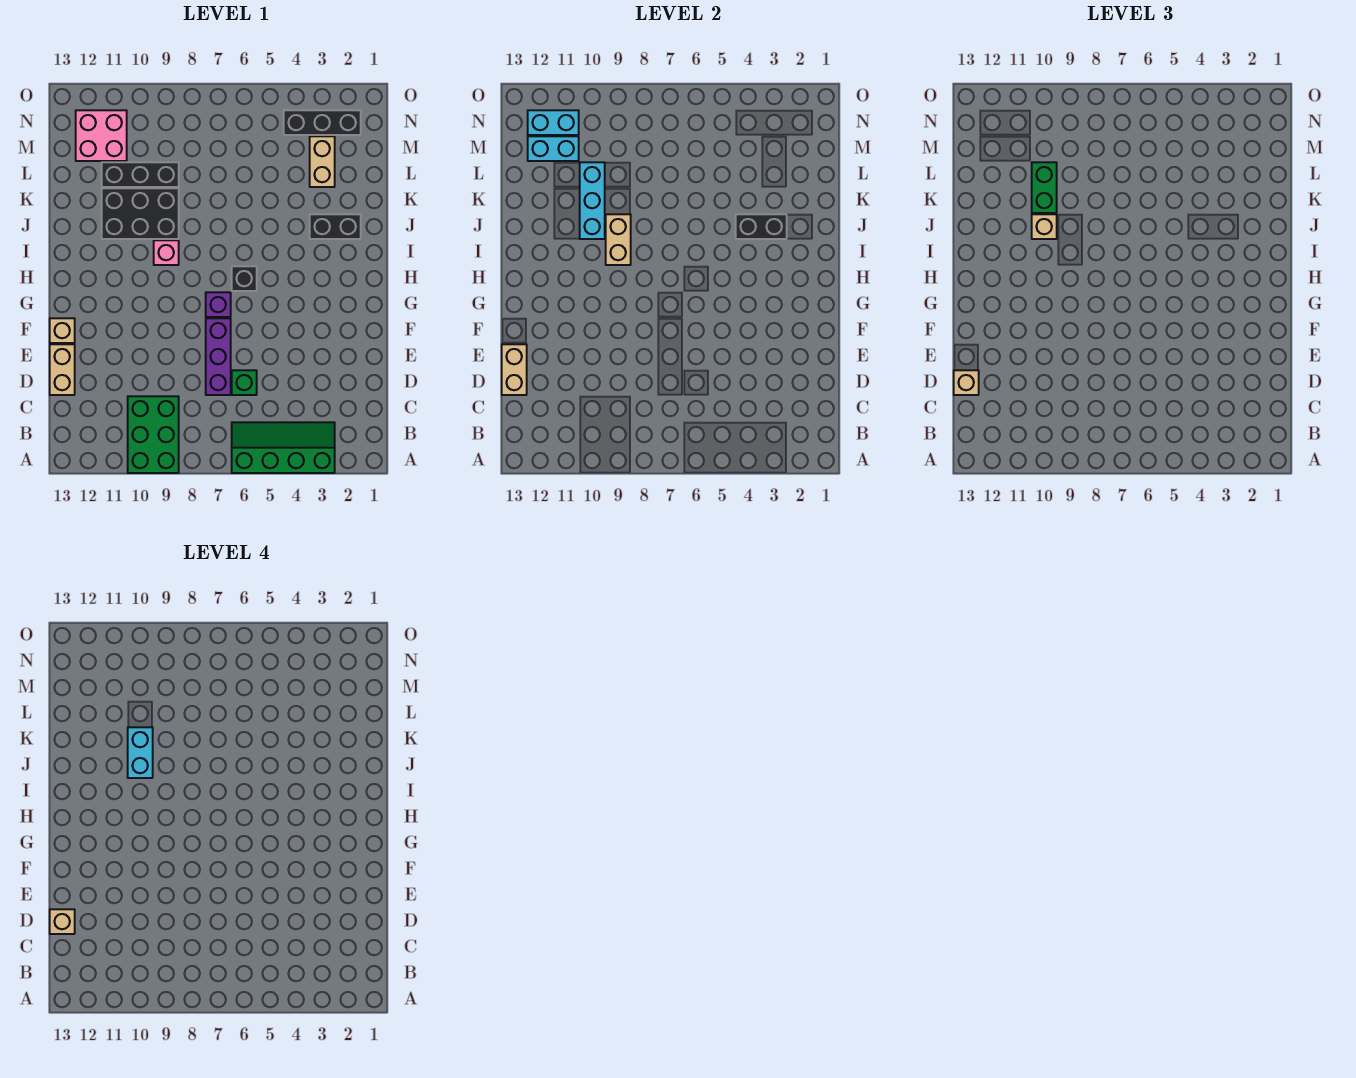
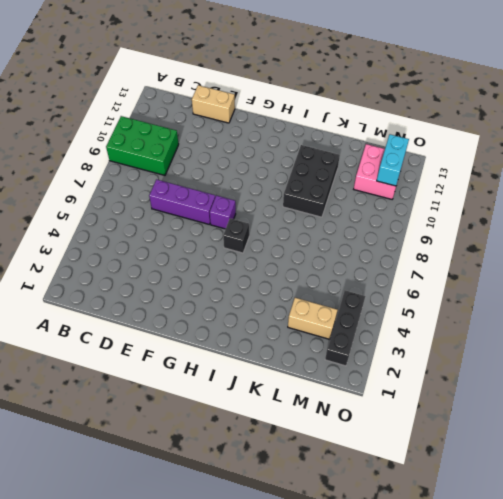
none -> green 2x4 slope [232,422,335,473]
none -> green 1x1 brick [232,370,257,395]
none -> tan 1x1 brick [50,318,75,343]

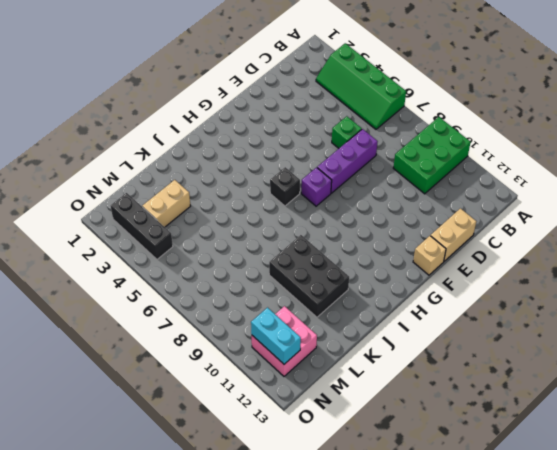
none -> pink 1x1 brick [154,240,179,265]
none -> black 1x2 brick [310,214,361,239]
none -> black 1x3 brick [102,162,179,187]

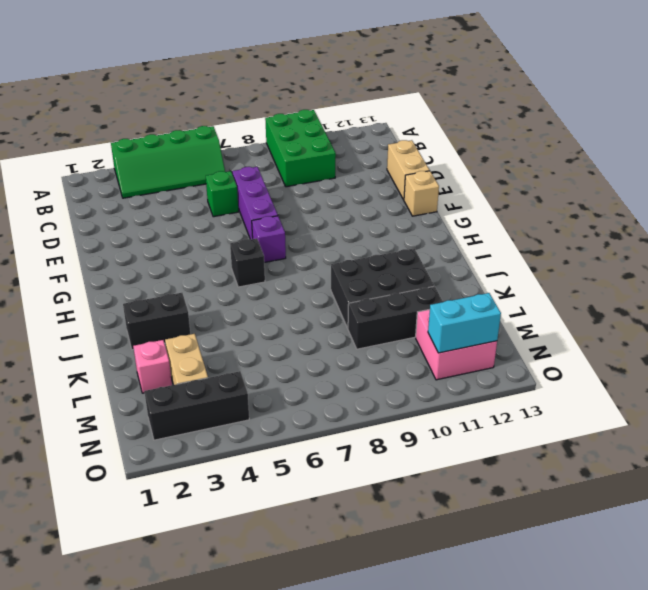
pink 1x1 brick [133,340,172,393] -> pink 1x1 brick moved to [154,240,179,265]
none -> tan 1x2 brick [502,344,527,395]
none -> tan 1x2 brick [606,214,631,265]
none -> black 1x2 brick [736,214,787,239]

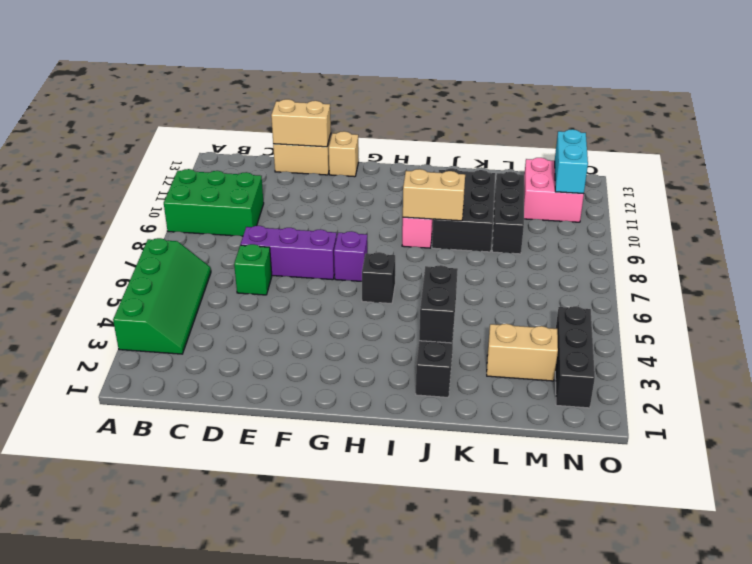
none -> cyan 1x3 brick [580,162,605,239]
none -> cyan 1x2 brick [528,136,579,161]
none -> tan 1x1 brick [954,370,979,395]

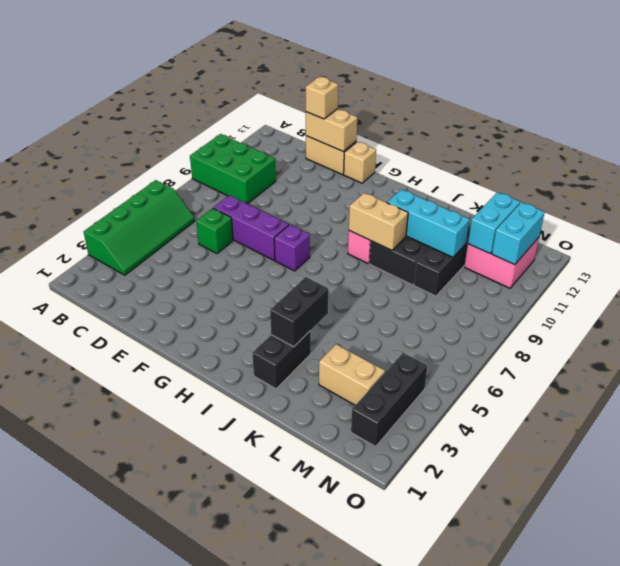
none -> black 1x1 brick [232,266,257,291]
none -> tan 1x1 brick [1032,214,1057,239]
none -> green 1x2 brick [1032,162,1057,213]

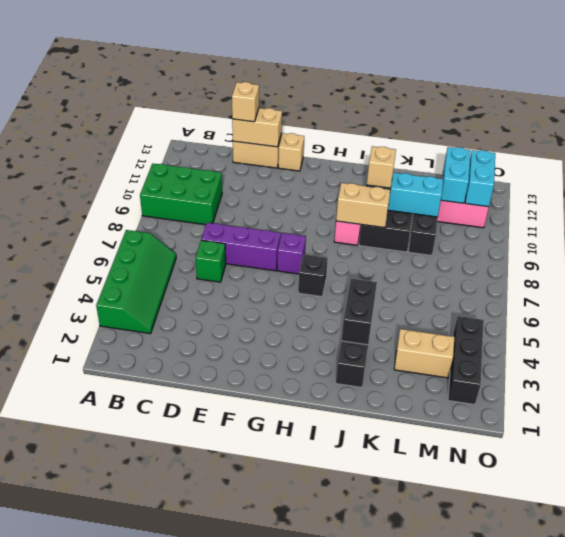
none -> green 1x2 brick [1032,162,1057,213]
none -> tan 1x1 brick [50,909,75,934]
none -> cyan 1x2 brick [128,727,153,778]

